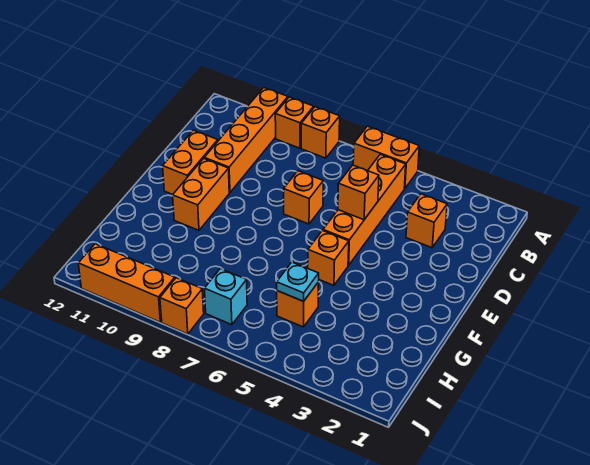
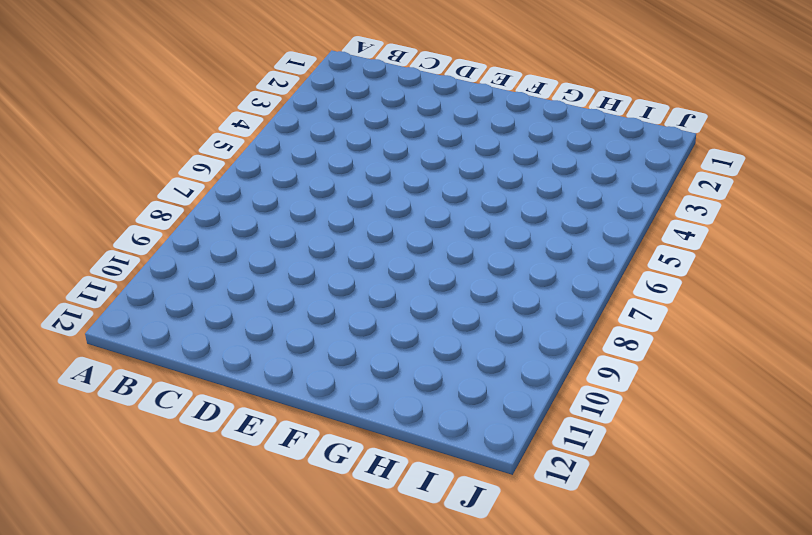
none -> orange 1x2 brick [353,126,419,189]
none -> orange 1x1 brick [301,107,340,158]
none -> orange 1x1 brick [275,97,314,148]

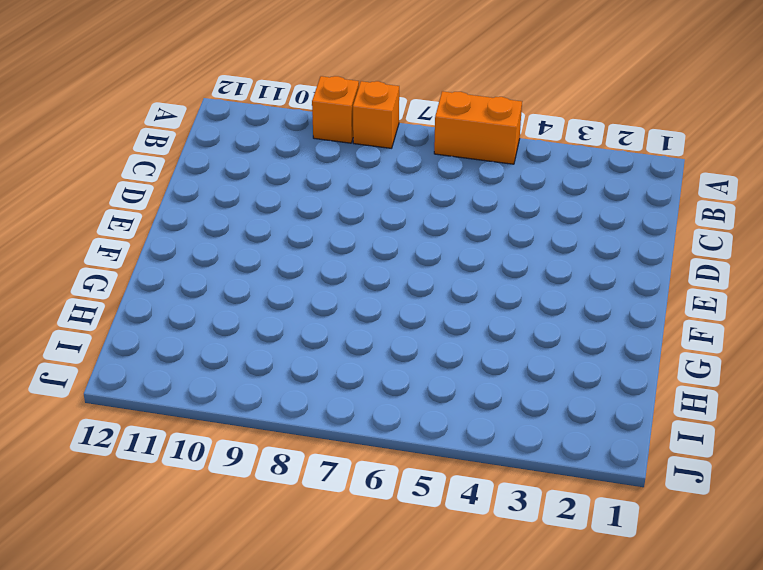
none -> orange 1x4 brick [204,88,288,193]
none -> orange 1x4 brick [323,154,406,265]
none -> orange 1x1 brick [406,194,447,248]

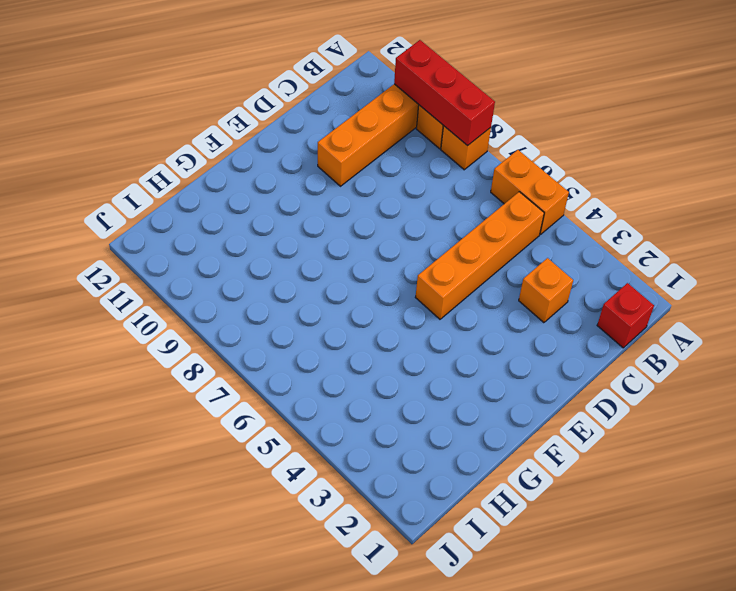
red 1x3 brick [394,40,495,146] -> none
red 1x1 brick [597,283,654,348] -> none
none -> orange 1x1 brick [284,171,323,224]
none -> orange 1x2 brick [163,130,218,195]
none -> orange 1x2 brick [173,158,229,230]

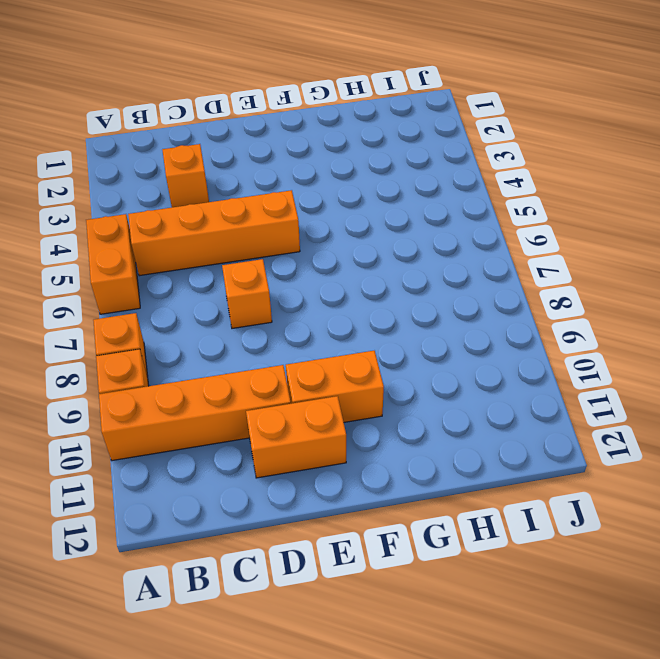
none -> orange 1x1 brick [308,231,349,285]
none -> orange 1x1 brick [277,282,319,327]
none -> cyan 1x1 brick [205,269,247,325]

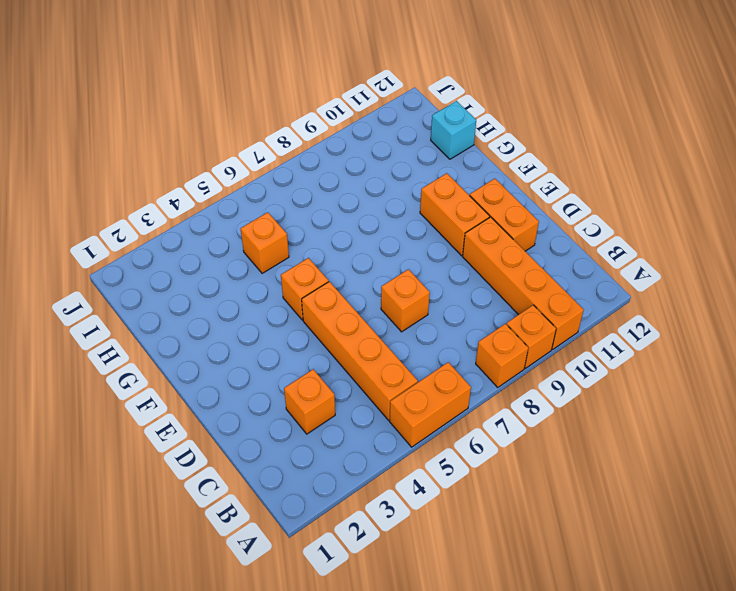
cyan 1x1 brick [431,101,476,159] -> cyan 1x1 brick moved to [205,269,247,325]
none -> orange 1x1 brick [160,278,204,334]
none -> orange 1x3 brick [78,244,175,322]
none -> orange 1x1 brick [338,165,379,220]

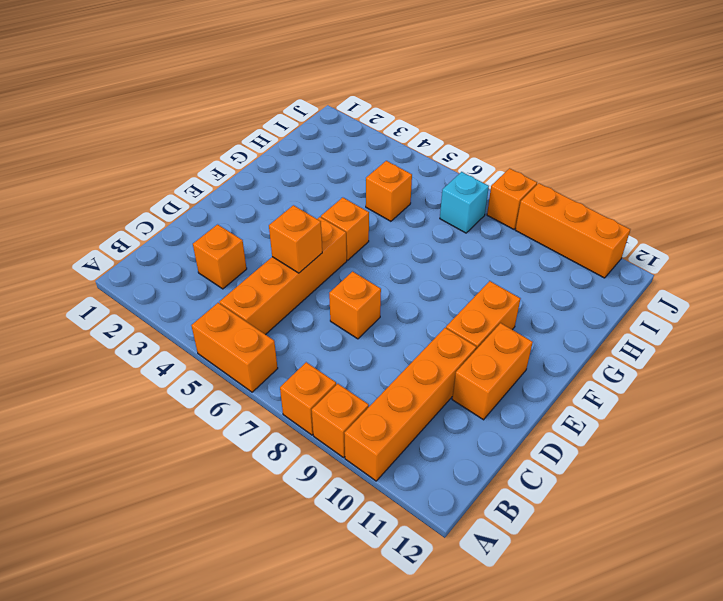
none -> cyan 1x1 plate [277,262,319,301]

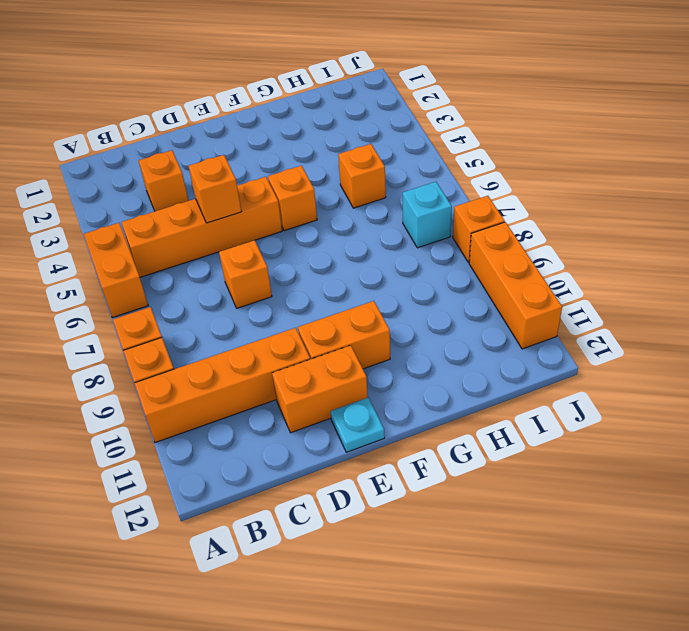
cyan 1x1 plate [330,398,385,452] -> cyan 1x1 plate moved to [277,262,319,301]

